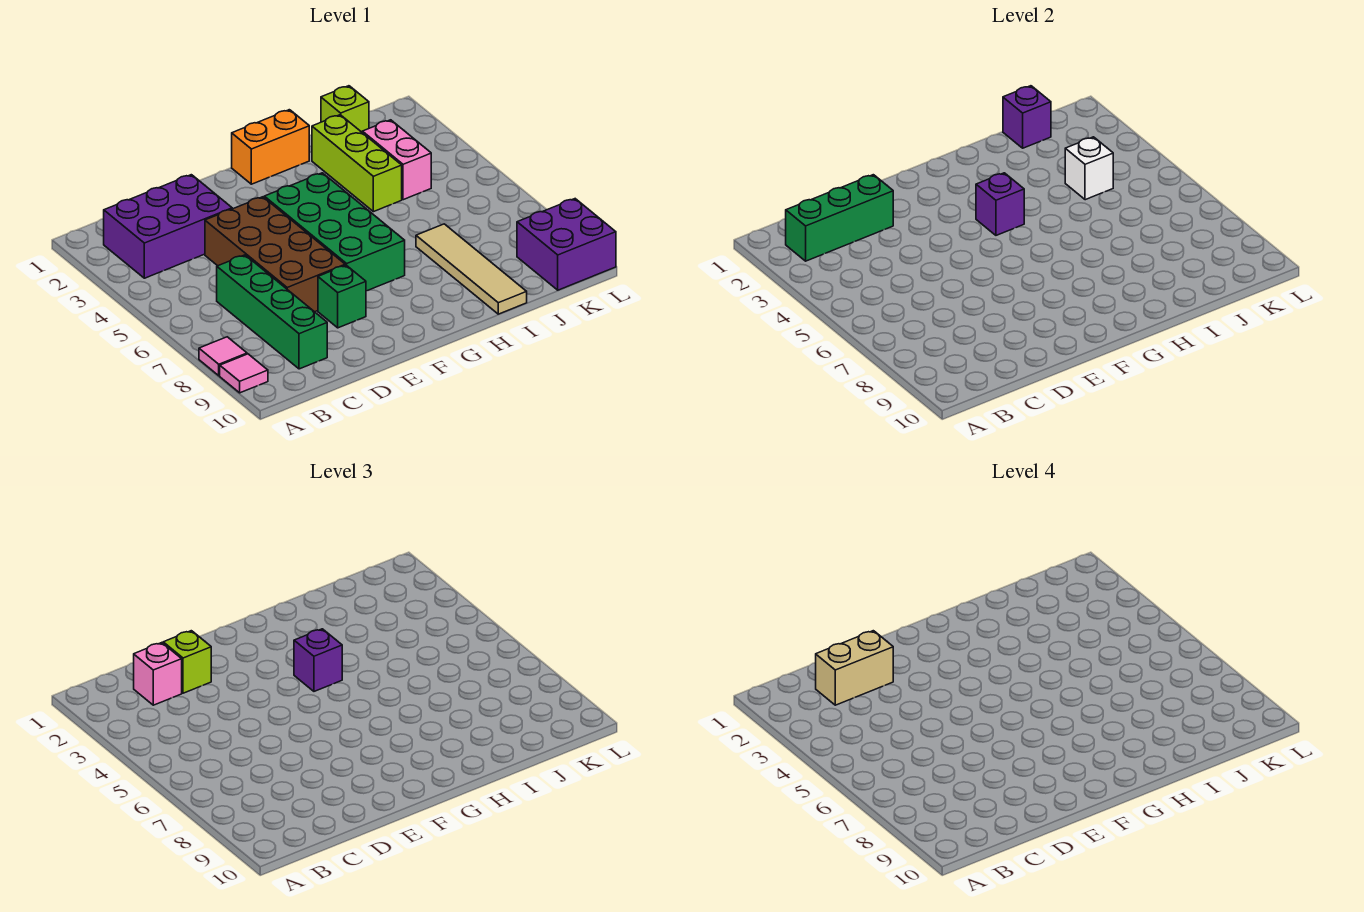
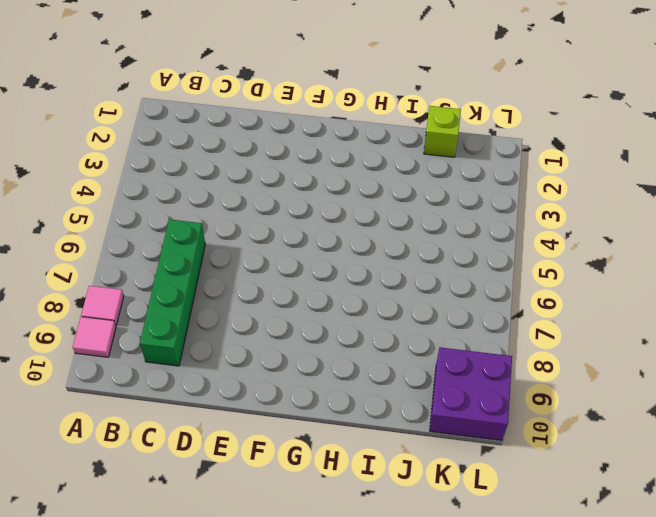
none -> purple 2x3 brick [104,175,232,278]
none -> brown 2x4 brick [205,197,345,312]
none -> green 1x1 brick [318,265,366,328]

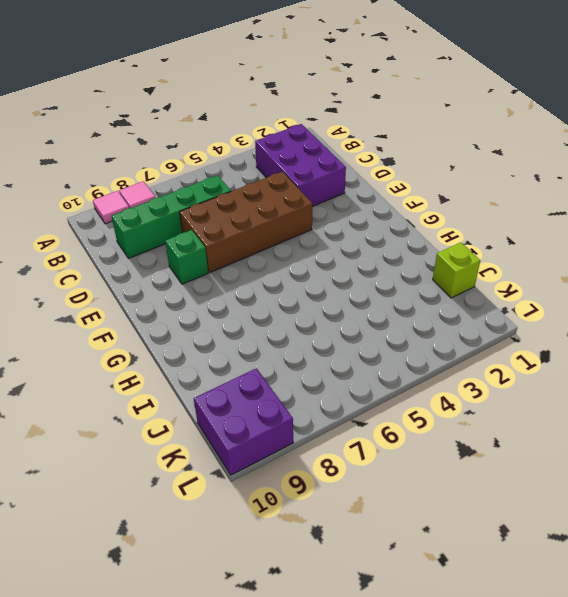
none -> green 2x4 brick [264,173,405,291]
none -> orange 1x2 brick [232,110,309,184]
none -> lime 1x3 brick [312,115,402,212]

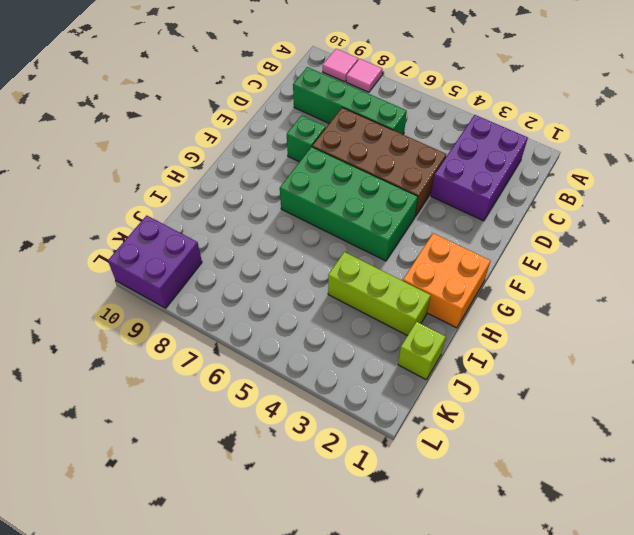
orange 2x2 brick [403,233,490,328] -> orange 1x2 brick [232,110,309,184]
none -> tan 1x4 tile [416,224,527,314]
none -> pink 1x2 brick [362,120,431,200]
none -> green 1x3 brick [786,175,893,261]

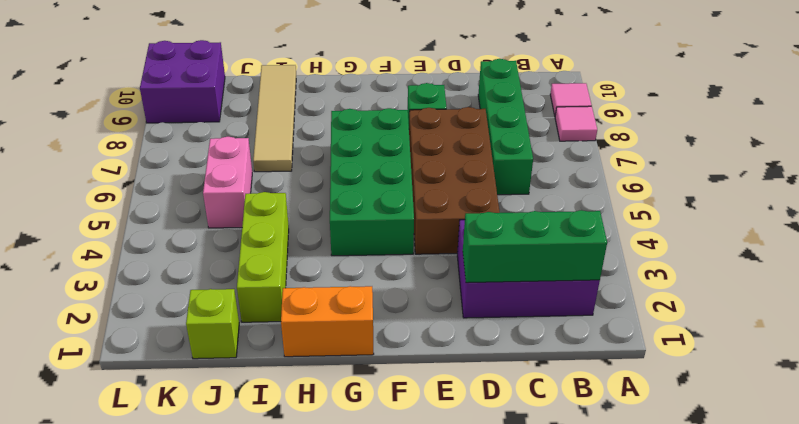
pink 1x2 brick [203,137,252,228] -> pink 1x2 brick moved to [362,120,431,200]
none -> purple 1x1 brick [976,173,1024,235]
none -> purple 1x1 brick [1003,86,1051,148]
none -> white 1x1 brick [1065,137,1113,200]

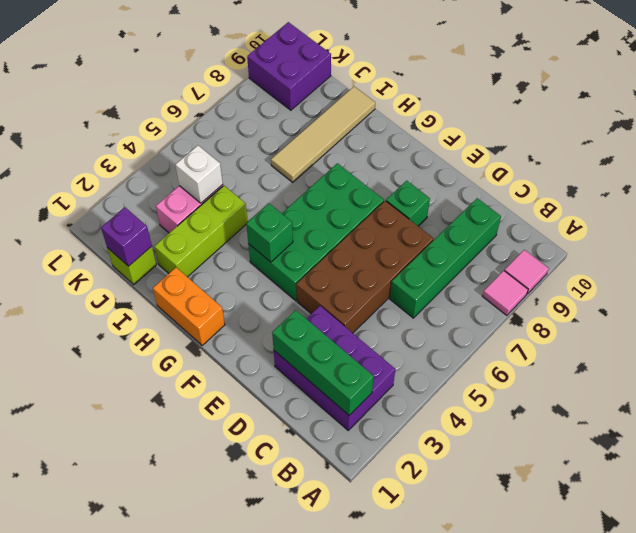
green 1x1 brick [246,203,293,262] -> purple 1x1 brick [976,173,1024,235]
none -> pink 1x1 brick [134,643,182,705]
none -> lime 1x1 brick [163,631,211,693]
none -> purple 1x1 brick [294,629,342,691]

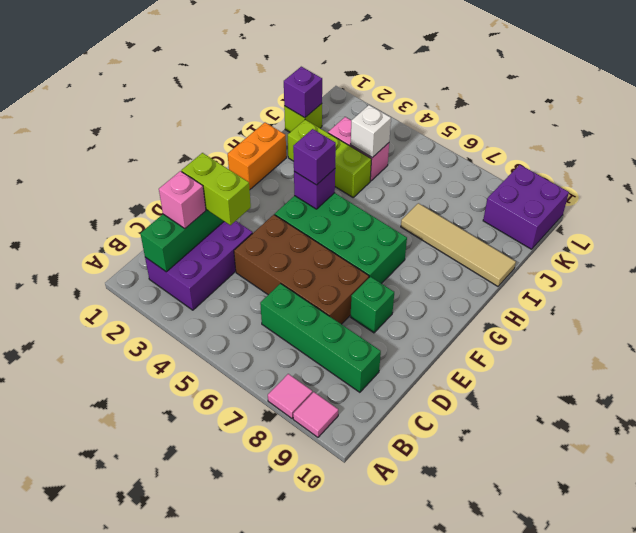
lime 1x2 brick [181,153,251,225] -> lime 1x1 brick [163,631,211,693]
none -> tan 1x2 brick [816,631,893,705]

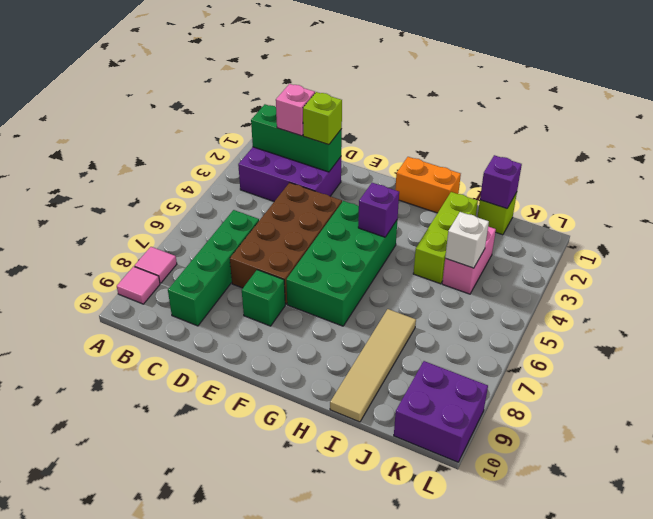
none -> purple 1x1 brick [294,629,342,691]
none -> tan 1x2 brick [816,631,893,705]

